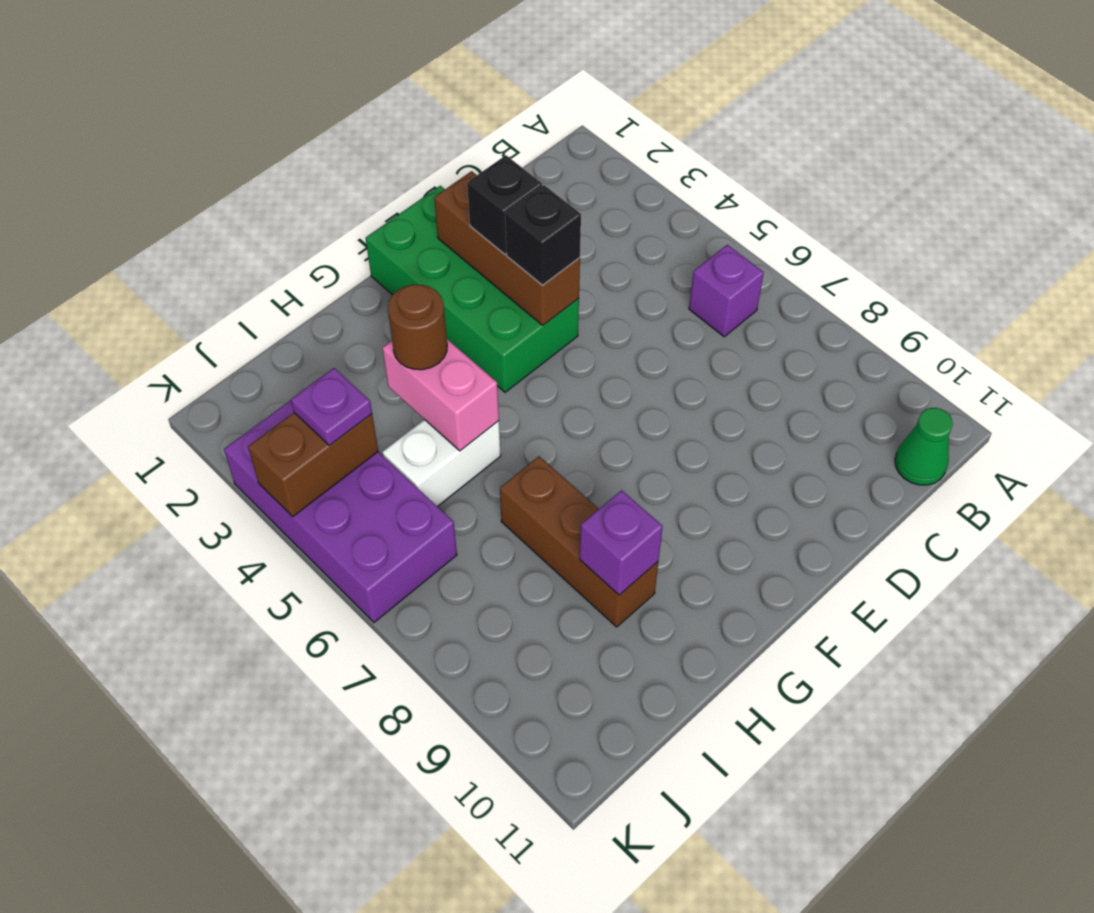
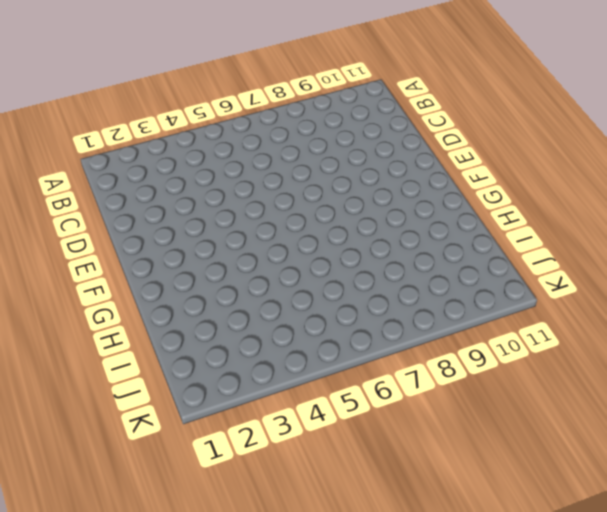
none -> purple 1x1 brick [689,245,764,337]
none -> green 1x1 cone [895,408,953,485]
none -> green 2x4 brick [366,186,579,392]

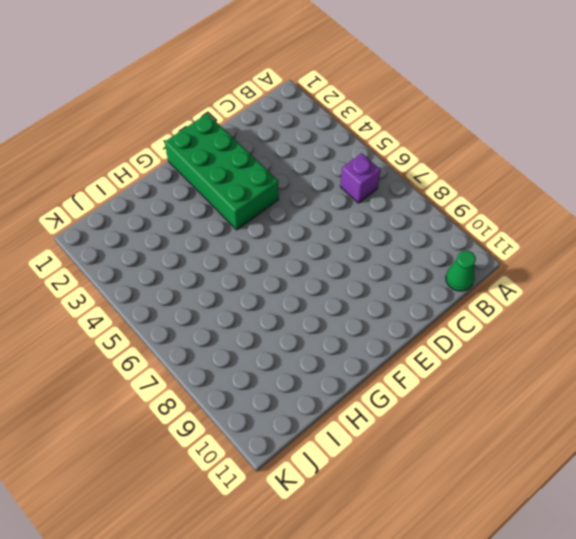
none -> white 1x2 brick [382,419,501,507]
none -> brown 1x3 brick [500,456,658,627]
none -> purple 2x4 brick [224,400,457,622]

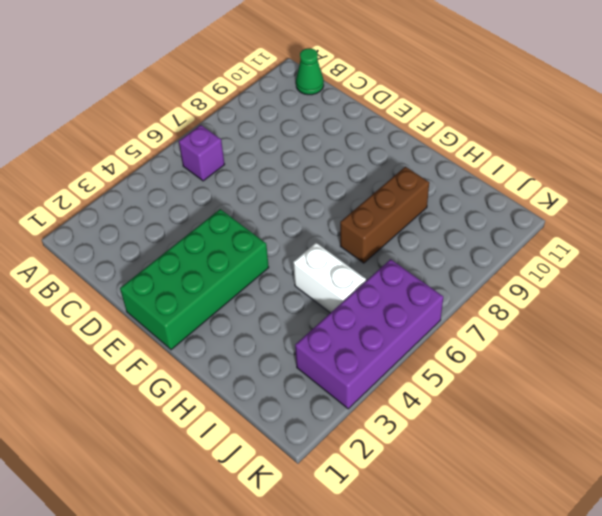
none -> brown 1x3 brick [434,171,580,325]
none -> pink 1x2 brick [383,339,499,451]
none -> purple 1x1 brick [580,490,663,595]

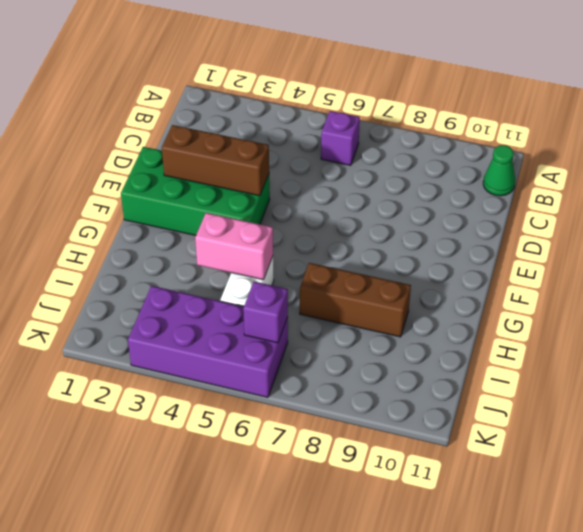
purple 1x1 brick [243,282,288,343] -> purple 1x1 brick moved to [580,490,663,595]
none -> brown 1x2 brick [248,413,378,517]
none -> black 1x1 brick [467,155,542,254]
none -> black 1x1 brick [505,185,581,285]

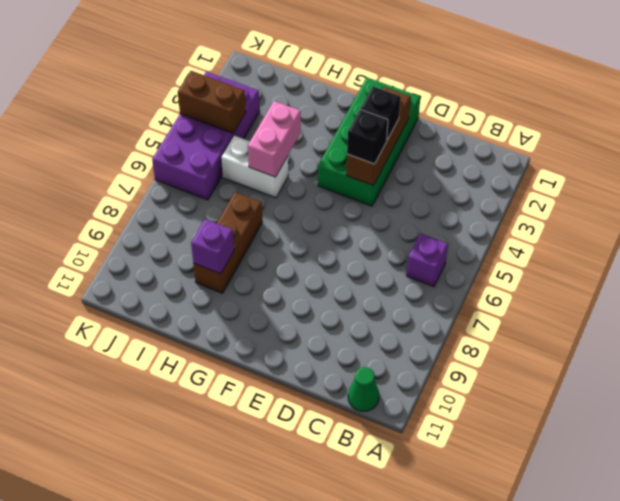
none -> brown 1x1 round brick [388,284,447,370]
none -> purple 1x1 plate [291,368,372,445]

